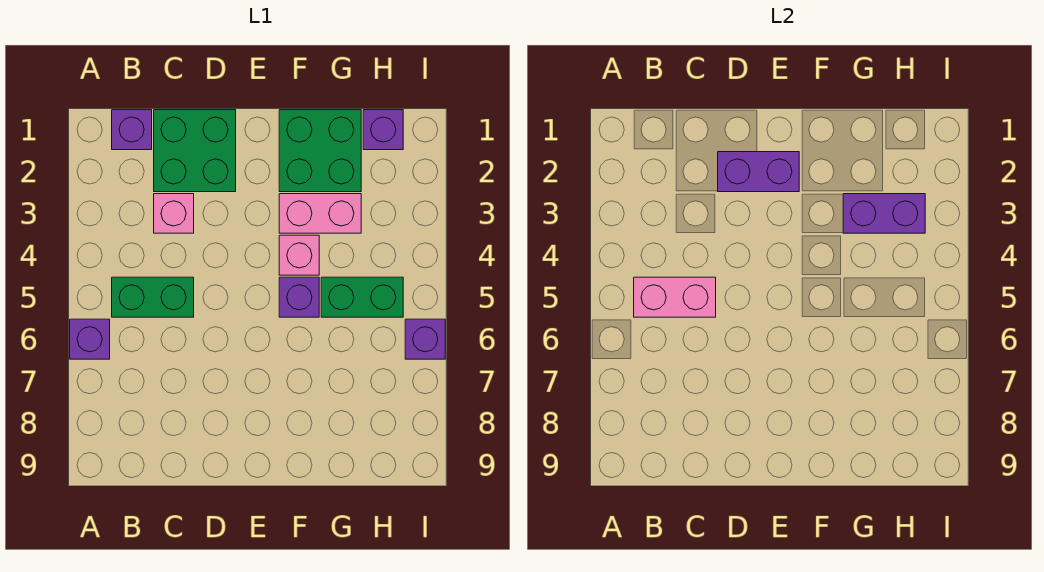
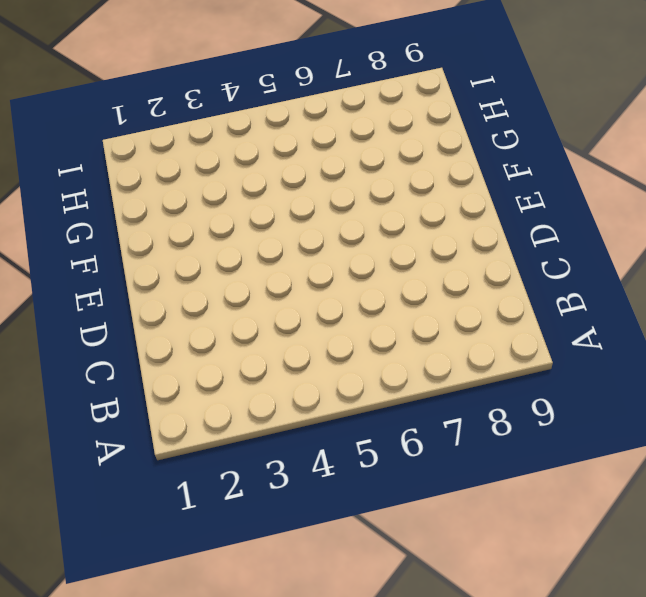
none -> purple 1x1 brick [70,319,110,359]
none -> purple 1x1 brick [112,110,152,150]
none -> green 1x2 brick [112,277,194,317]

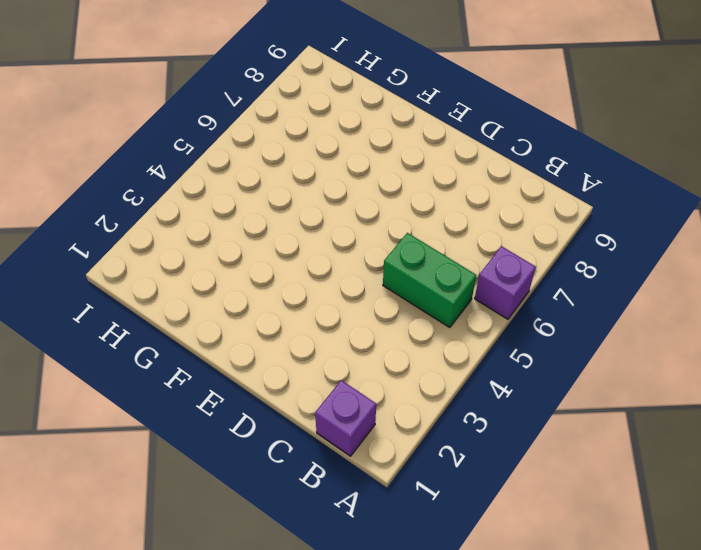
none -> green 2x2 brick [154,110,236,192]
none -> pink 1x1 brick [154,194,194,233]
none -> green 2x2 brick [279,110,361,192]

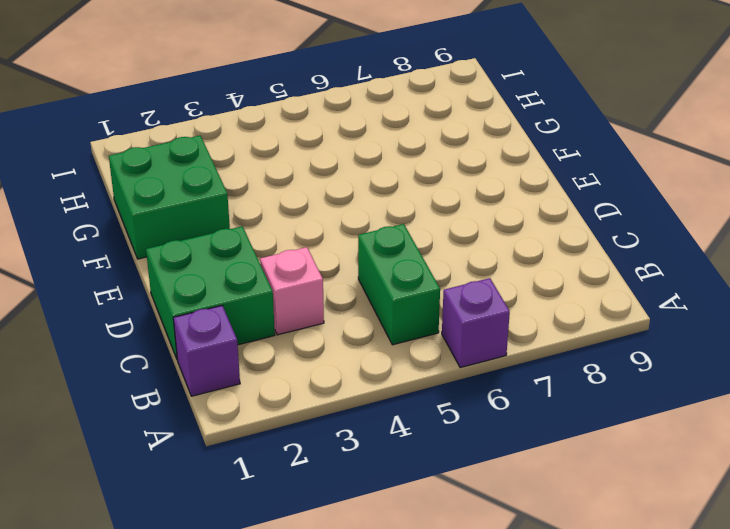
none -> pink 1x2 brick [279,194,361,233]
none -> pink 1x1 brick [279,235,319,275]
none -> purple 1x1 brick [279,277,319,317]

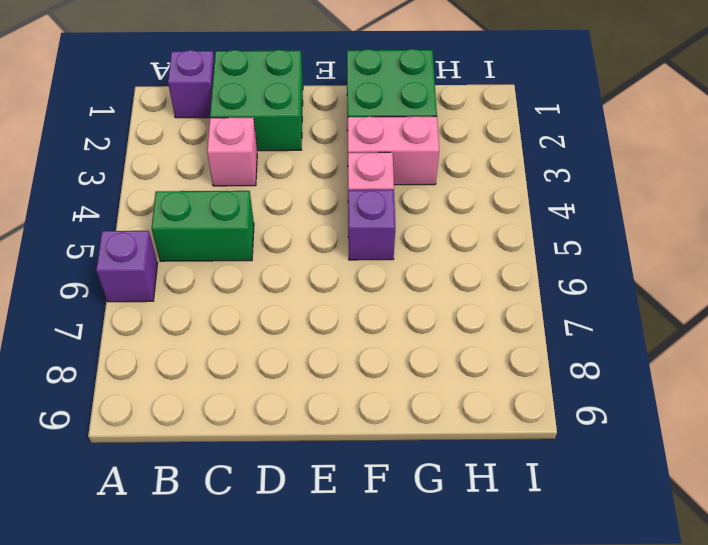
none -> green 1x2 brick [321,277,403,317]
none -> purple 1x1 brick [363,110,403,150]
none -> purple 1x1 brick [405,319,445,359]

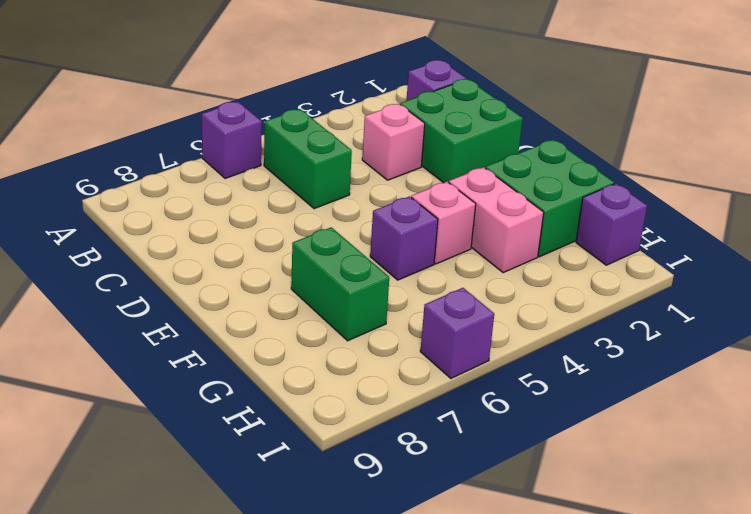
green 1x2 brick [291,227,389,341] -> green 1x2 brick moved to [321,277,403,317]
none -> pink 1x2 brick [634,277,716,317]
none -> purple 1x2 brick [718,152,799,192]
none -> purple 1x2 brick [843,194,925,233]

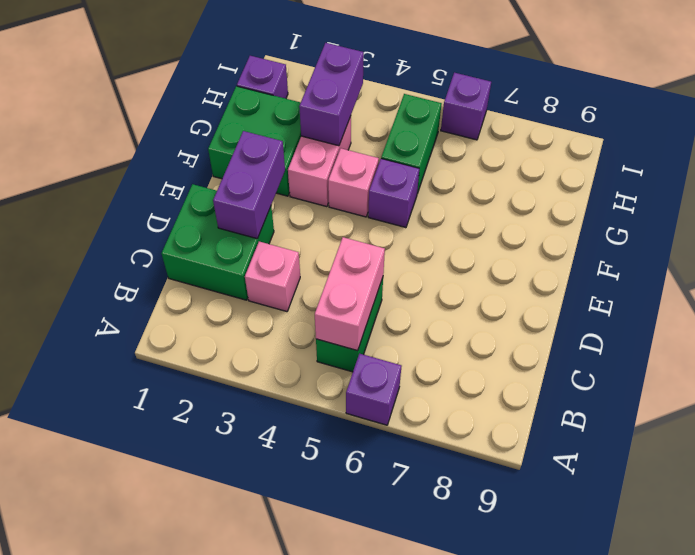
none -> purple 1x1 brick [112,110,152,150]

